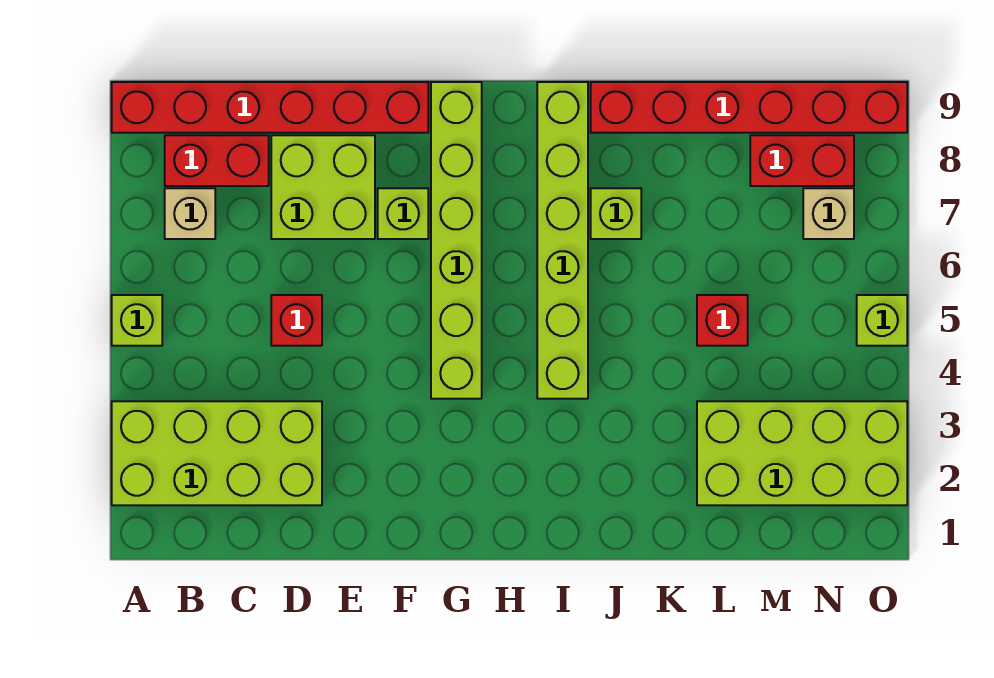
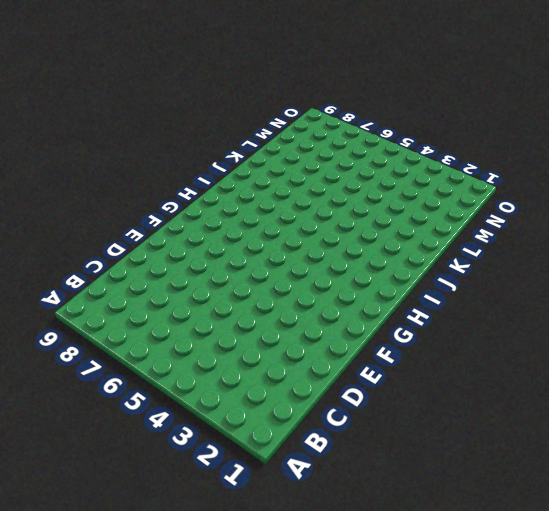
none -> lime 2x4 brick [112,401,322,505]
none -> lime 1x1 brick [112,295,162,346]
none -> red 1x6 brick [112,82,428,133]

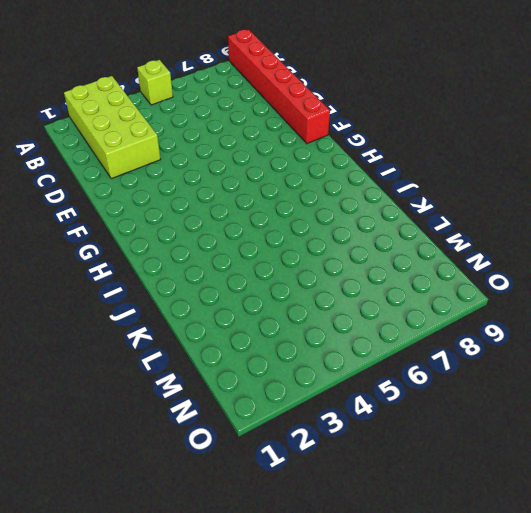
none -> tan 1x1 brick [165,188,215,239]
none -> red 1x2 brick [165,135,269,186]
none -> red 1x1 brick [271,295,322,346]

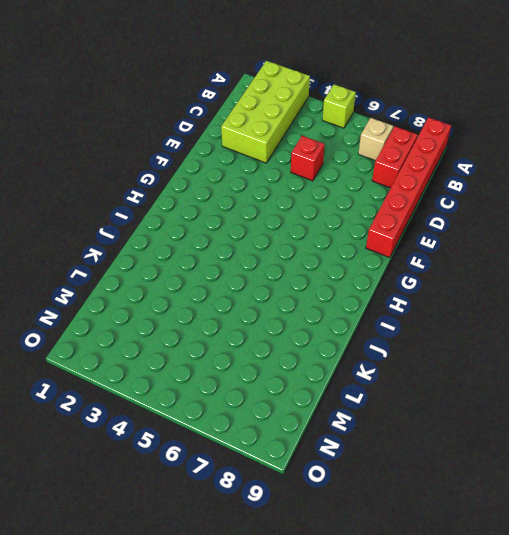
none -> lime 2x2 brick [271,135,375,239]
none -> lime 1x1 brick [378,188,428,239]
none -> lime 1x6 brick [431,82,482,399]

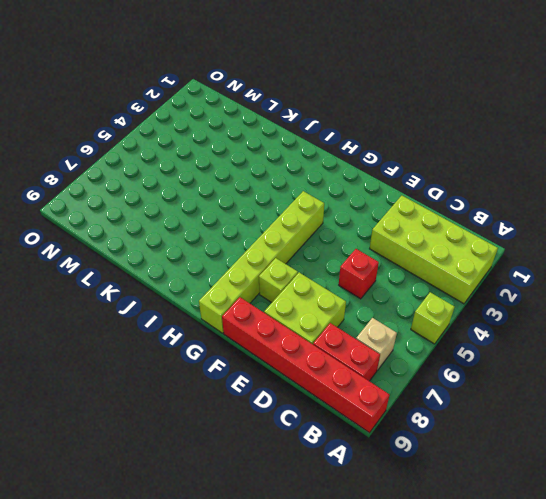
none -> lime 1x6 brick [537,82,588,399]
none -> lime 1x1 brick [591,188,641,239]
none -> red 1x6 brick [591,82,907,133]

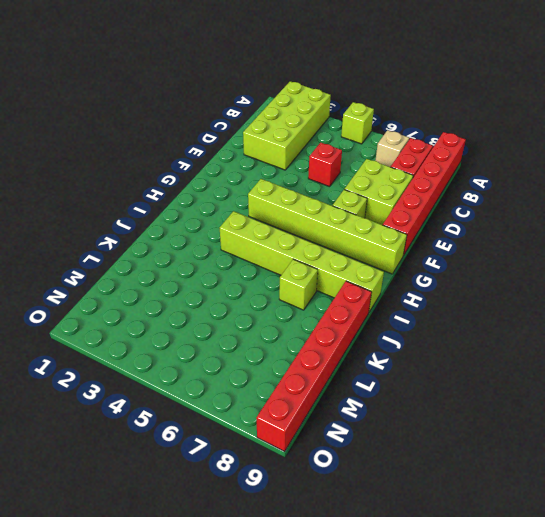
none -> lime 2x4 brick [697,401,907,505]
none -> red 1x1 brick [697,295,748,346]
none -> red 1x2 brick [750,135,854,186]

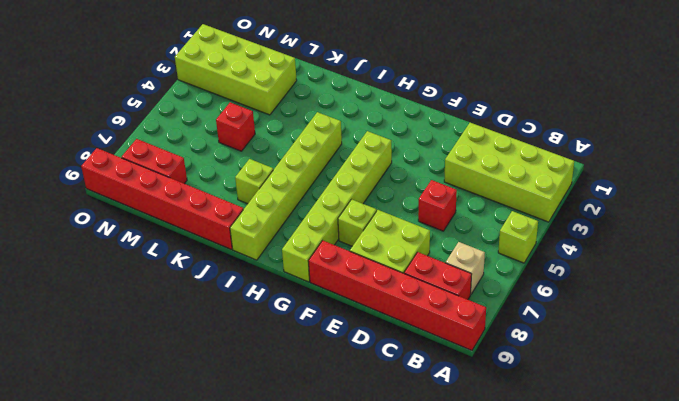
none -> tan 1x1 brick [803,188,854,239]
none -> lime 1x1 brick [857,295,907,346]

